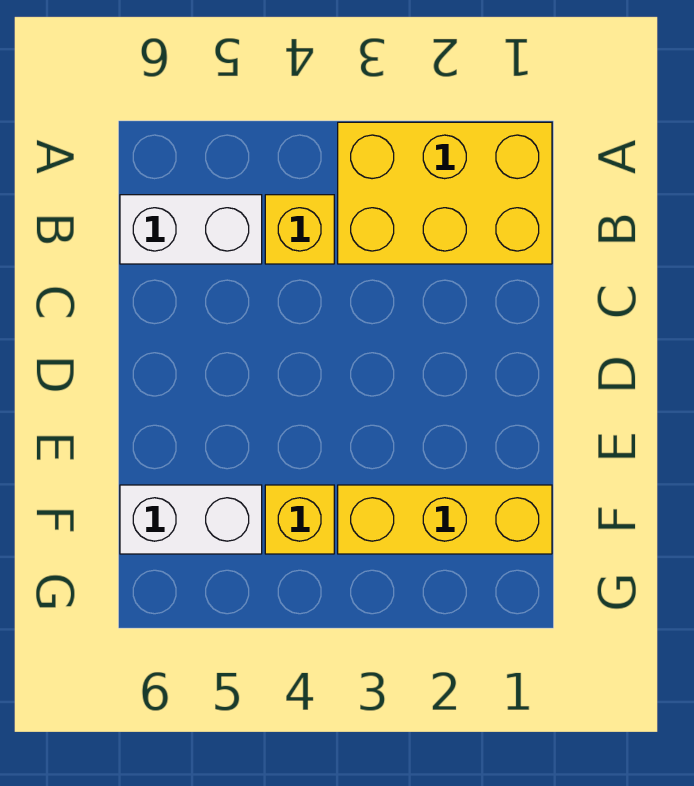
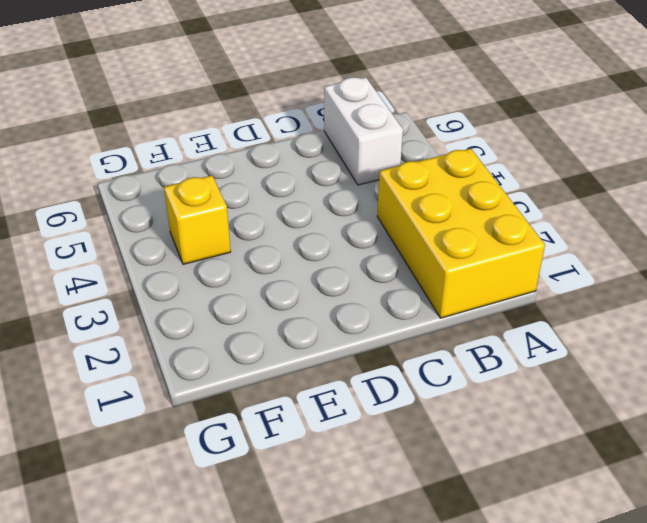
none -> yellow 1x1 brick [265,195,334,264]
none -> yellow 1x3 brick [338,485,552,554]

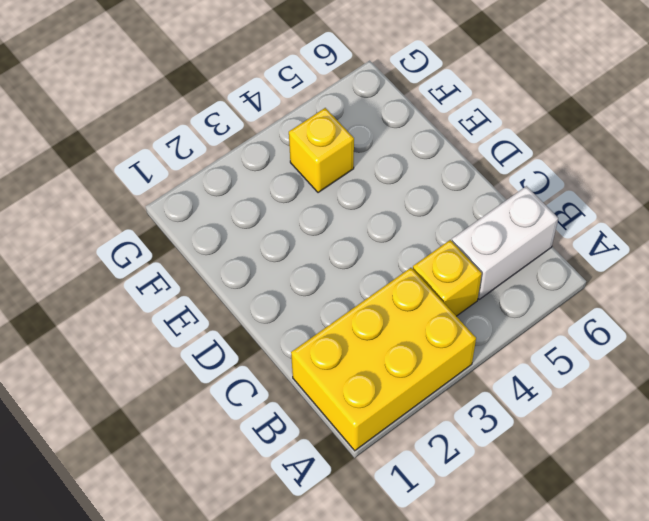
none -> yellow 1x3 brick [338,485,552,554]
none -> white 1x2 brick [120,485,262,554]

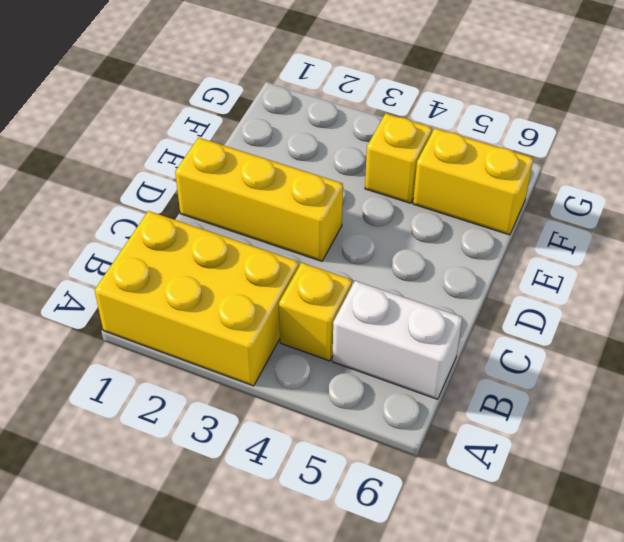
yellow 1x3 brick [175,138,343,261] -> yellow 1x3 brick moved to [338,485,552,554]
yellow 1x2 brick [413,128,533,235] -> white 1x2 brick [120,485,262,554]

